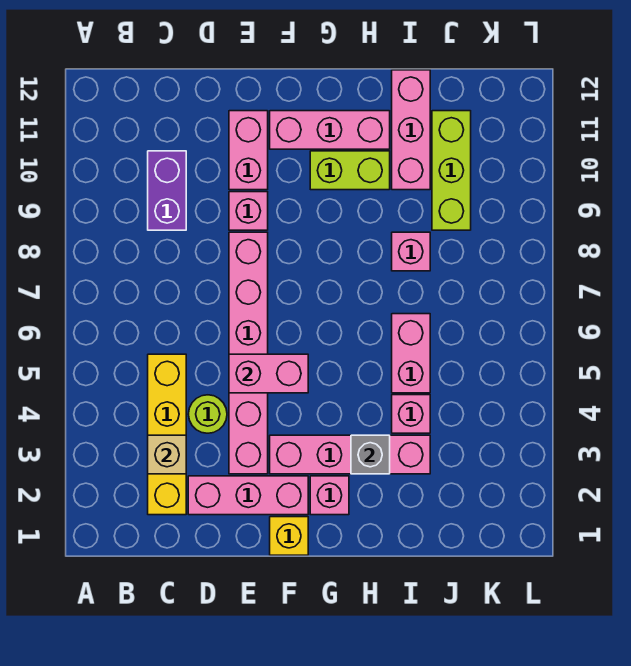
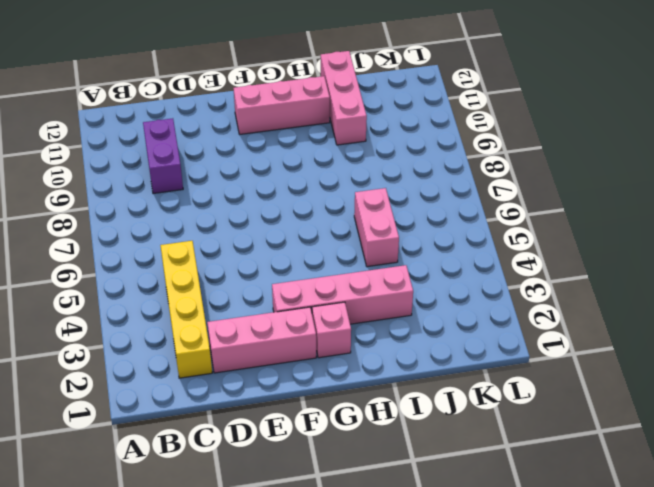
none -> lime 1x1 round brick [188,395,227,433]
none -> pink 1x6 brick [229,232,268,474]
none -> pink 1x1 brick [229,192,268,230]

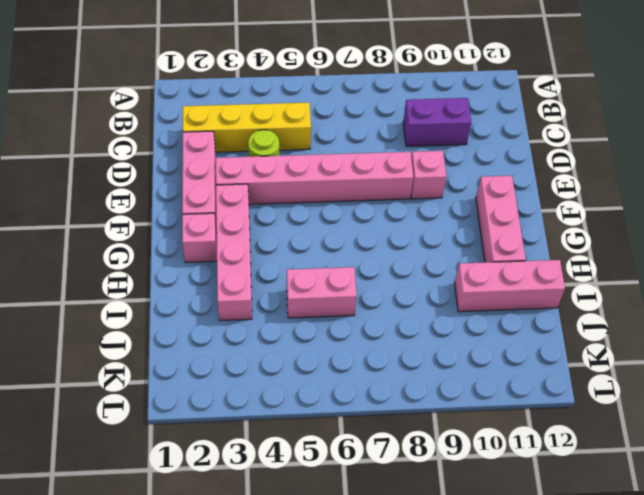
none -> pink 1x2 brick [229,111,268,190]
none -> yellow 1x1 brick [270,517,308,555]
none -> lime 1x2 brick [310,151,390,190]

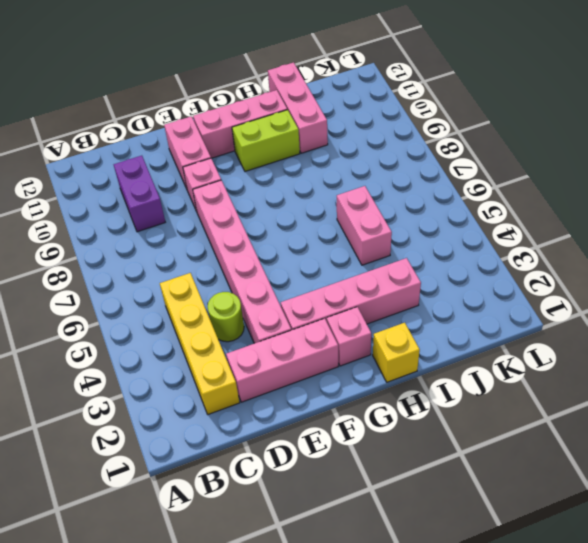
yellow 1x1 brick [373,323,420,382] -> yellow 1x1 brick moved to [270,517,308,555]
none -> pink 1x1 brick [392,395,430,433]
none -> pink 1x1 brick [392,232,430,271]
none -> lime 1x3 brick [432,111,471,230]

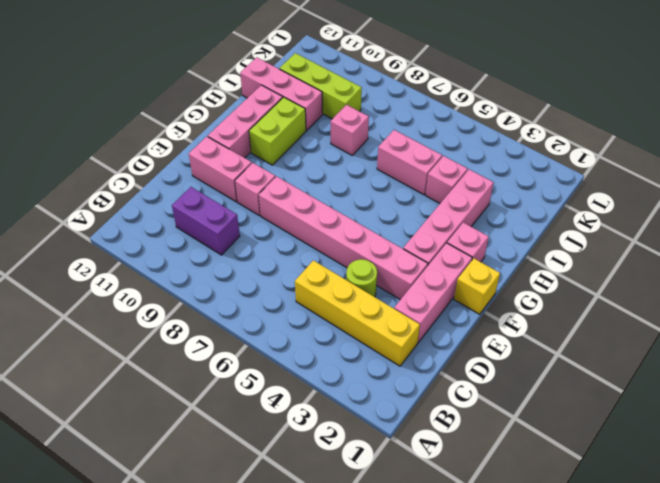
none -> tan 1x1 brick [148,435,186,474]
none -> pink 1x2 brick [229,354,308,393]
none -> grey 1x1 brick [351,435,390,474]

